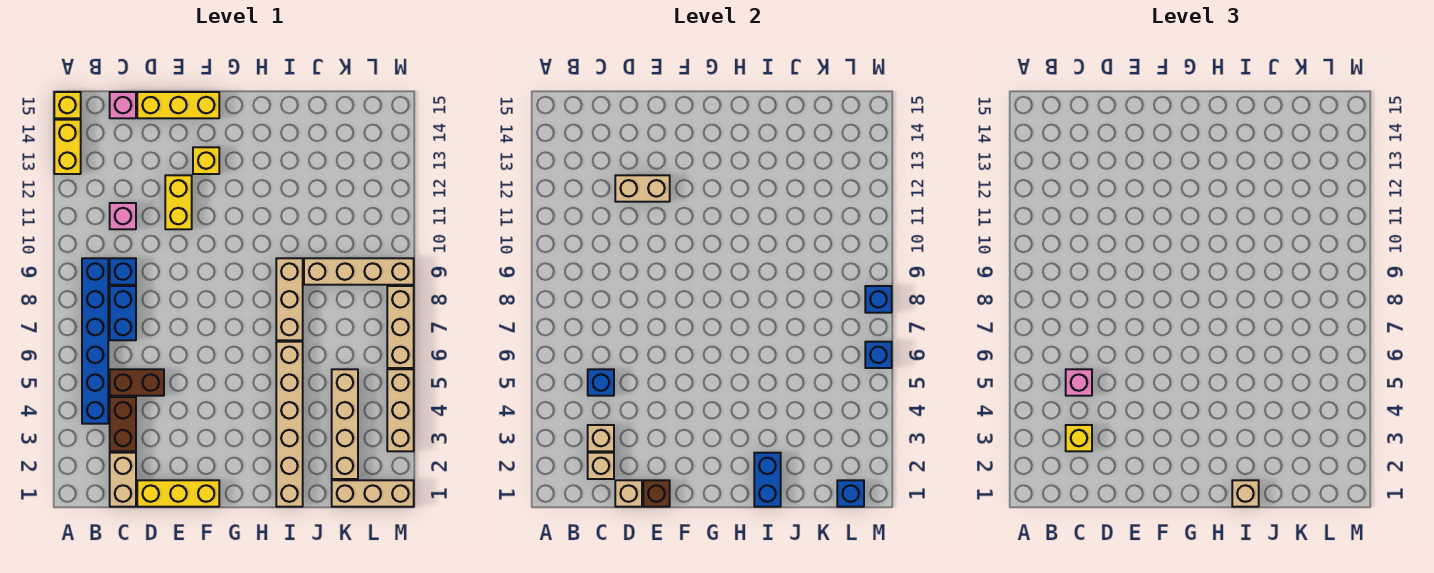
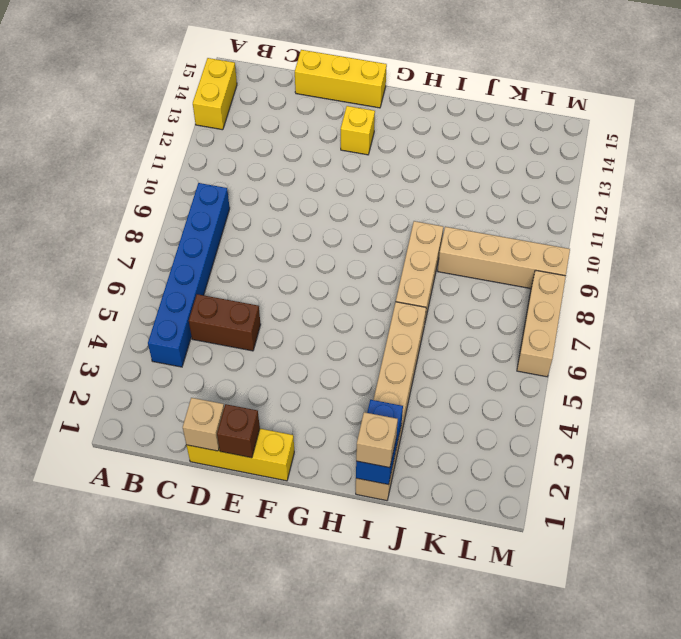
none -> yellow 1x1 brick [54,92,81,118]
none -> tan 1x2 brick [110,453,136,507]
none -> brown 1x2 brick [110,397,136,451]
none -> blue 1x2 brick [110,286,136,340]

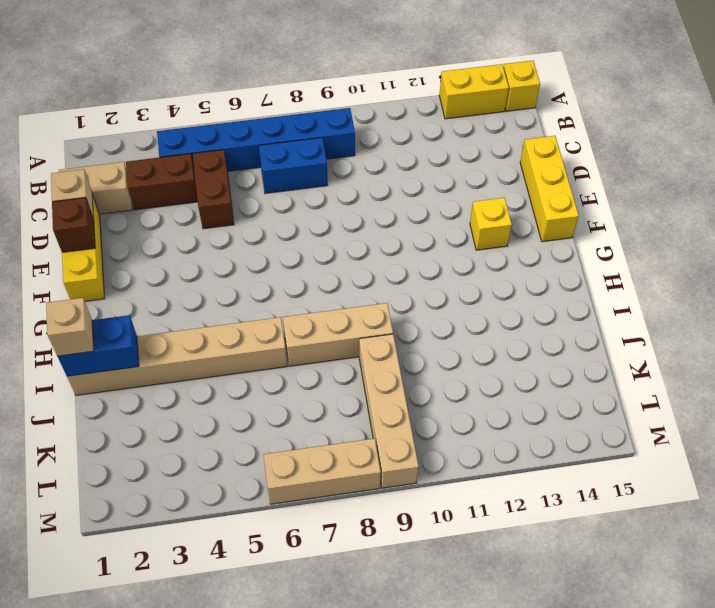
none -> blue 1x1 brick [110,258,136,285]
none -> pink 1x1 brick [110,203,136,229]
none -> pink 1x1 brick [110,92,136,118]
none -> yellow 1x2 brick [165,175,192,229]

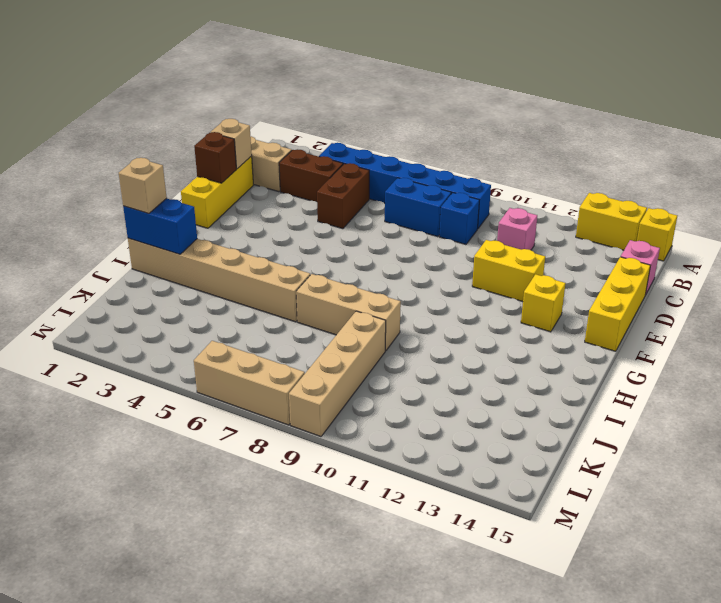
none -> tan 1x3 brick [332,480,414,507]
none -> tan 1x4 brick [332,369,358,479]
none -> tan 1x3 brick [387,369,414,451]
none -> tan 1x1 brick [588,453,614,479]

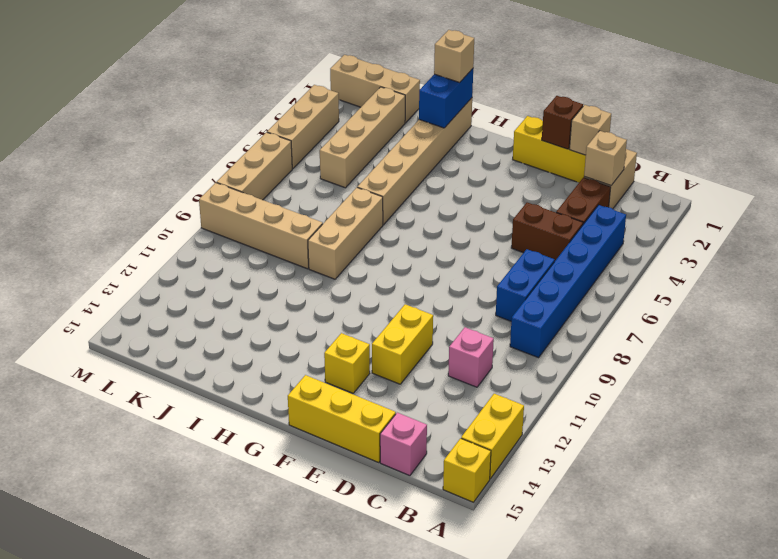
none -> blue 1x1 brick [110,258,136,285]
none -> tan 1x1 brick [588,425,614,451]
none -> blue 1x1 brick [588,369,614,396]
none -> tan 1x2 brick [615,175,670,202]

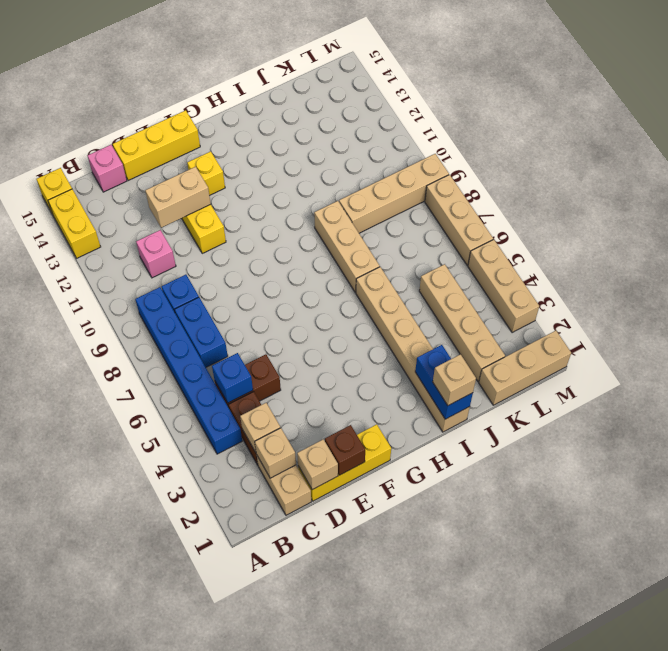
none -> blue 1x1 brick [837,480,864,507]
none -> blue 1x1 brick [865,342,892,368]
none -> blue 1x1 brick [865,286,892,313]
none -> yellow 1x1 brick [1066,425,1092,451]

